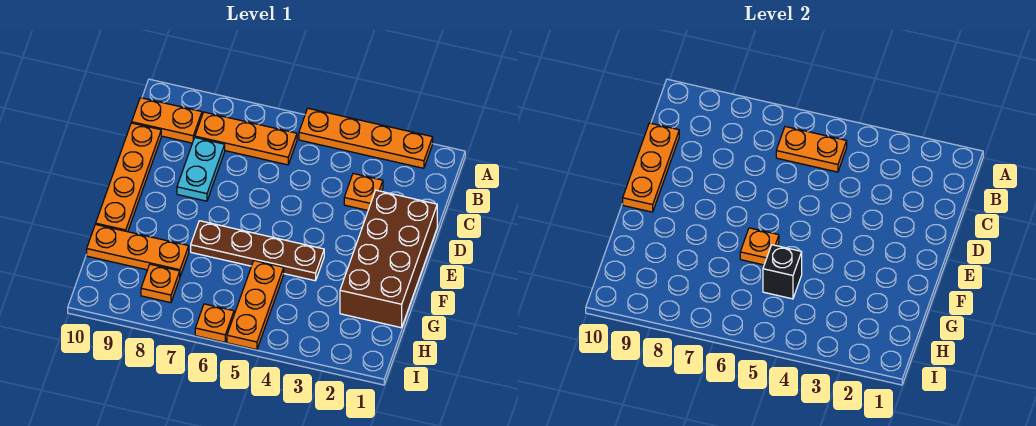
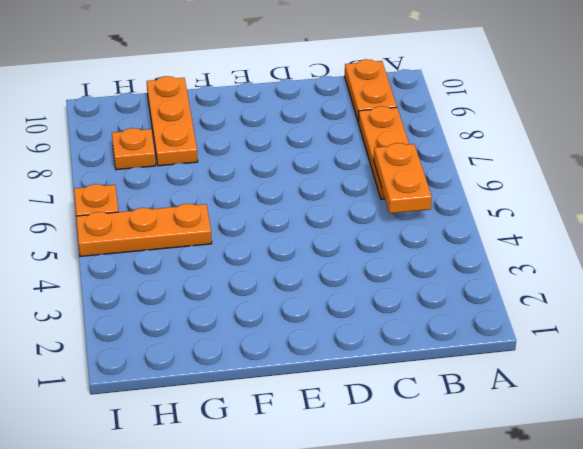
none -> orange 1x4 plate [299,108,433,168]
none -> orange 1x1 plate [344,173,383,210]
none -> cyan 1x2 plate [177,138,225,201]

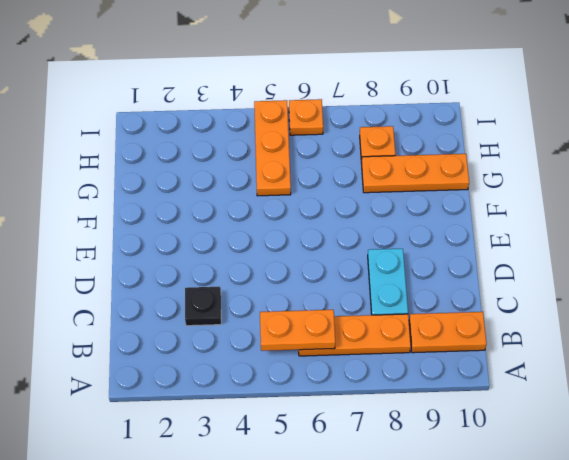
black 1x1 plate [185,287,221,326] -> orange 1x1 plate [344,173,383,210]
none -> orange 1x4 plate [299,108,433,168]
none -> orange 1x4 plate [96,123,161,232]
none -> brown 2x4 brick [340,190,437,328]

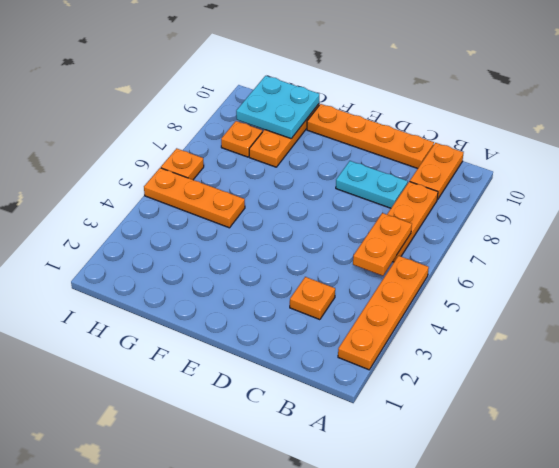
cyan 2x2 plate [236,76,319,139] -> none
none -> brown 2x4 brick [340,190,437,328]
none -> brown 1x4 plate [191,221,324,281]
none -> orange 1x3 plate [623,123,679,212]

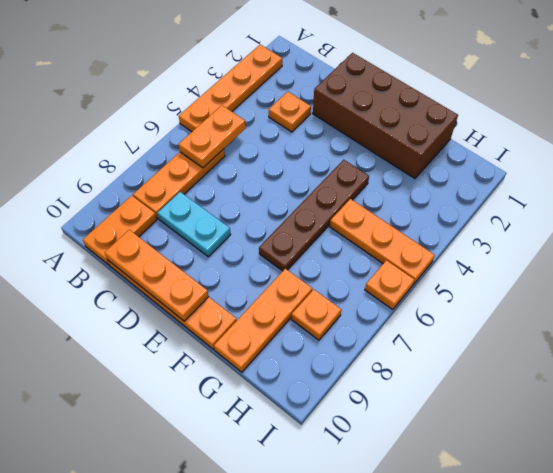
none -> orange 1x1 plate [740,228,779,265]
none -> black 1x1 brick [763,245,802,299]

